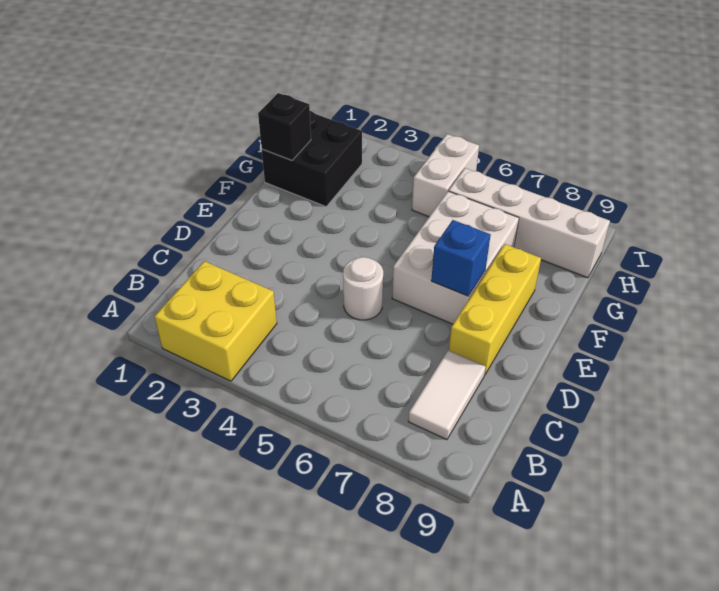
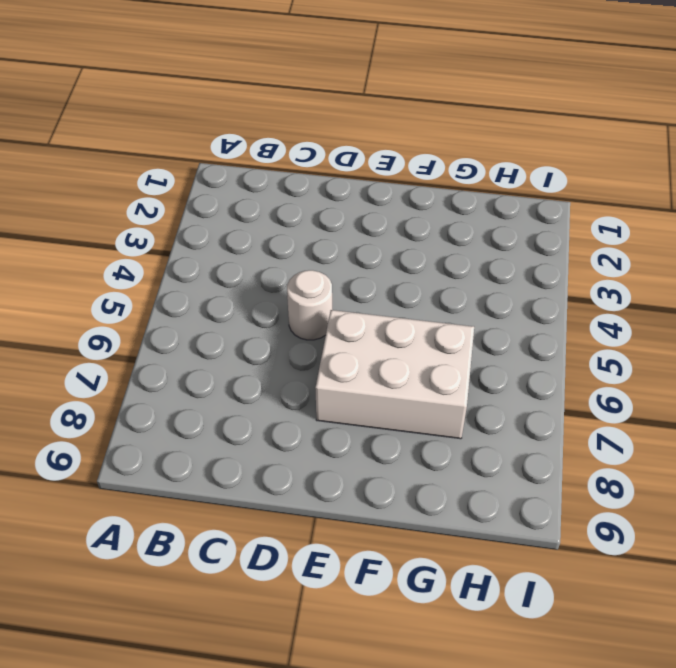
none -> yellow 2x2 brick [154,261,277,381]
none -> white 1x2 tile [408,350,486,440]

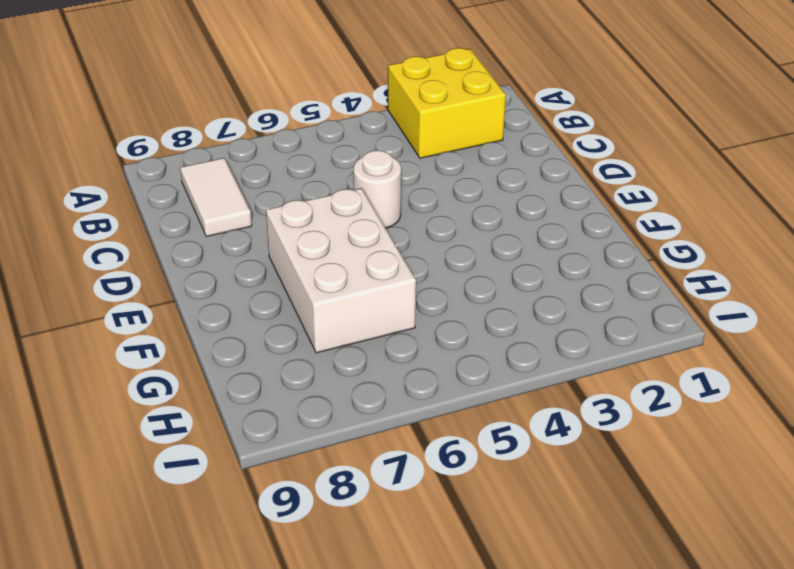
none -> yellow 1x3 brick [449,244,541,374]
none -> black 2x2 brick [262,111,362,206]

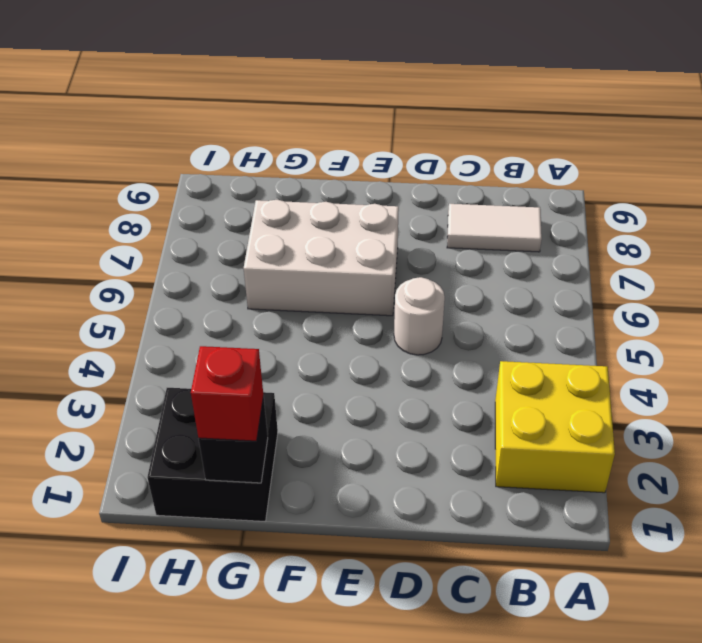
red 1x1 brick [191,346,263,441] -> none
none -> yellow 1x3 brick [449,244,541,374]
none -> white 1x2 brick [412,134,479,217]

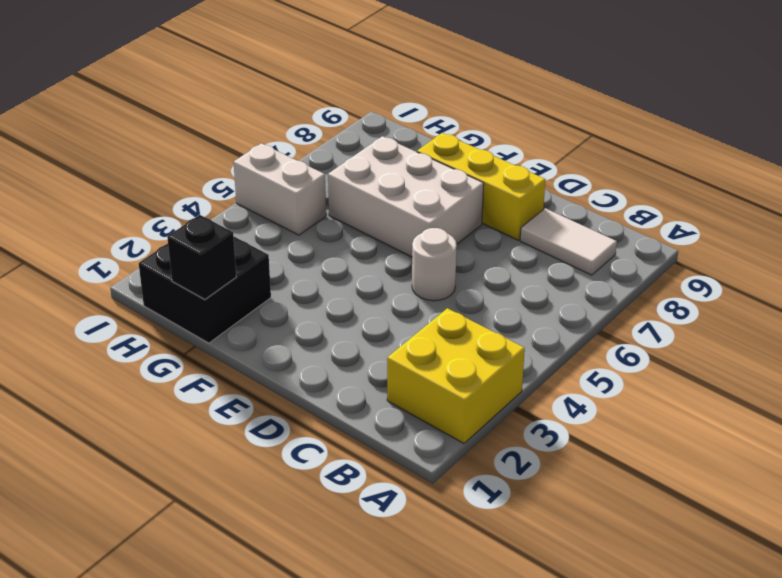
none -> white 1x4 brick [449,168,610,278]
none -> blue 1x1 brick [431,220,491,296]

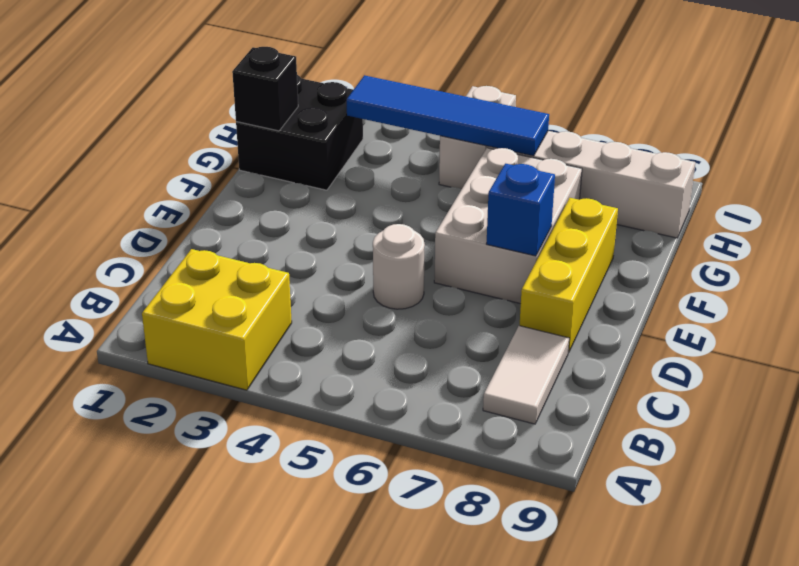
blue 1x4 tile [347,75,549,156] -> none

